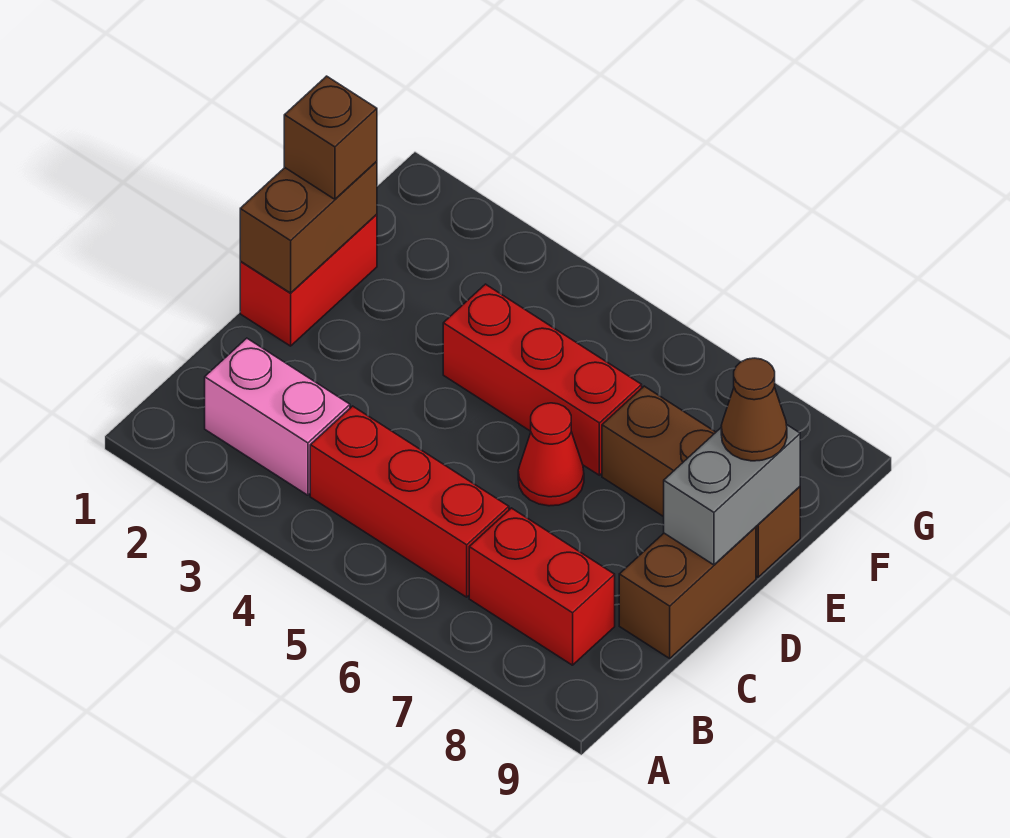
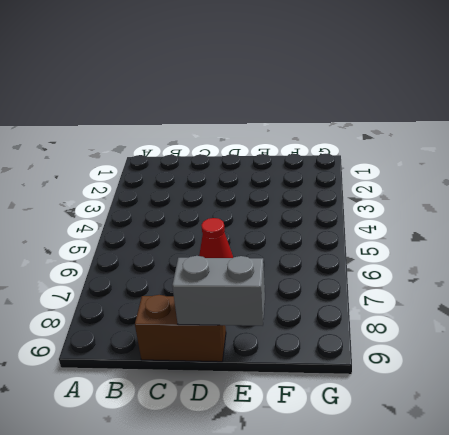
none -> pink 1x2 brick [205,338,350,495]
none -> red 1x3 brick [310,406,509,597]
none -> red 1x2 brick [469,508,615,665]

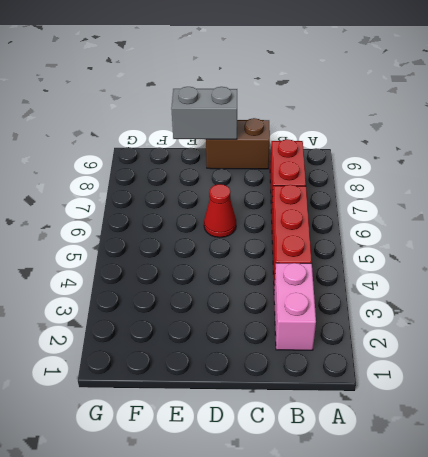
none -> red 1x2 brick [240,214,377,346]
none -> red 1x3 brick [443,284,642,475]
none -> brown 1x3 brick [602,386,800,577]

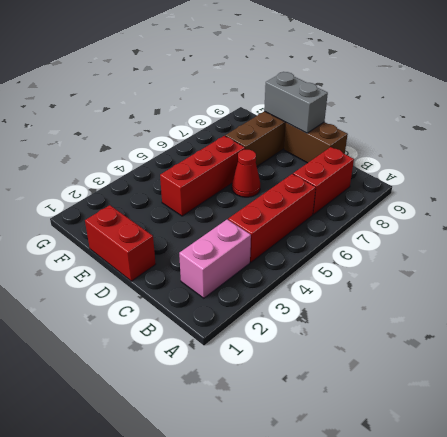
none -> brown 1x2 brick [240,161,377,293]
none -> brown 1x1 brick [284,76,377,199]
none -> brown 1x1 cone [721,358,787,461]

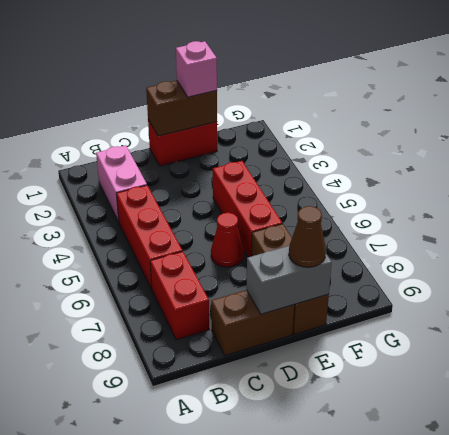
pink 1x1 brick [176,41,217,97] -> brown 1x1 brick [284,76,377,199]

